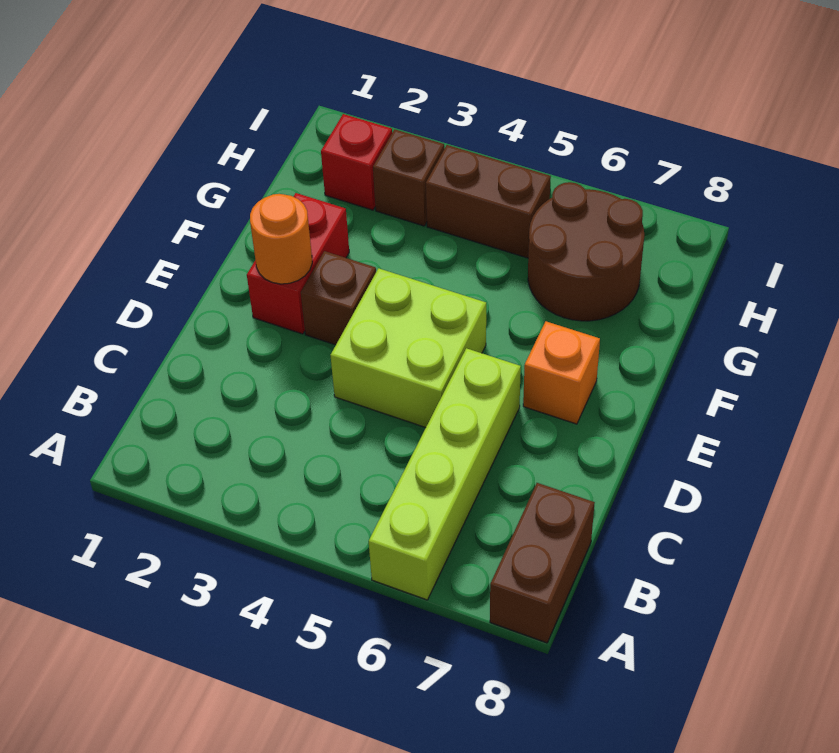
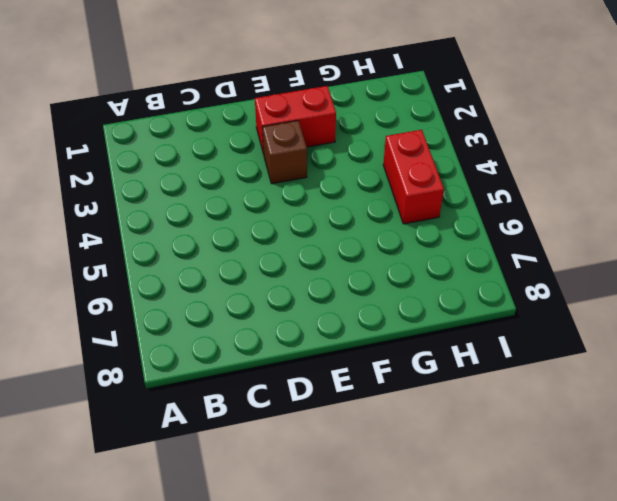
red 1x2 brick [383,130,444,224] -> brown 1x2 brick [426,145,551,258]
none -> lime 1x4 brick [369,348,521,600]
none -> brown 1x2 brick [490,483,595,643]

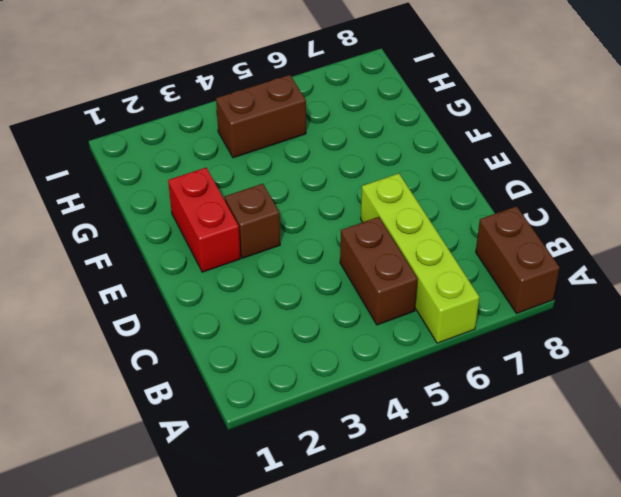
brown 1x2 brick [340,217,418,325] -> none
none -> lime 2x2 brick [330,268,486,428]
none -> orange 1x1 brick [523,321,600,424]

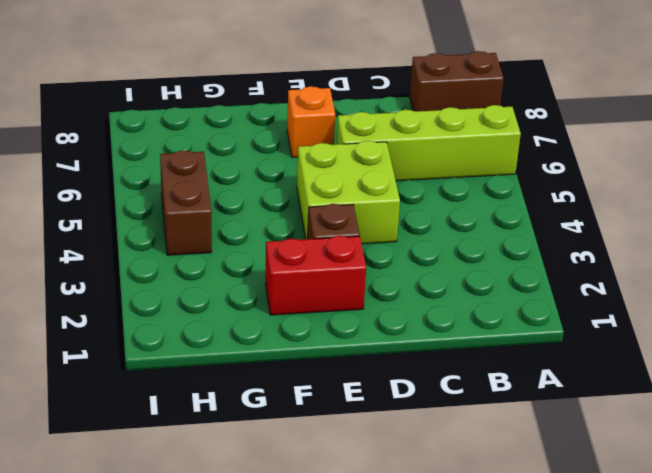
none -> brown 2x2 round brick [528,182,644,321]
none -> red 1x1 brick [321,114,392,210]

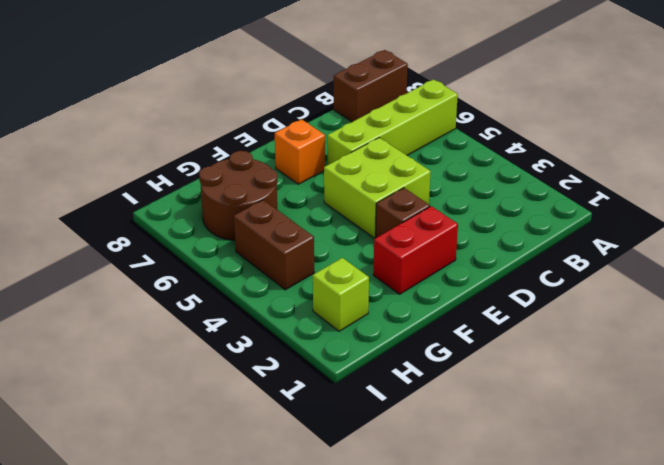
lime 1x1 brick [313,258,369,331] -> red 1x1 brick [321,114,392,210]
none -> brown 1x1 brick [373,129,444,226]
none -> orange 1x1 round brick [250,194,312,284]

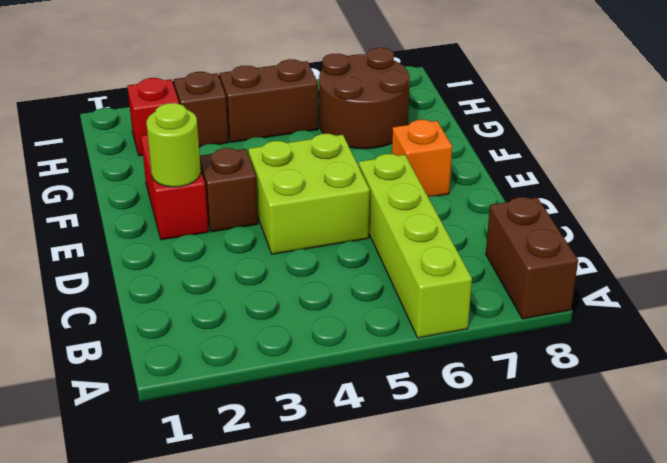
lime 1x1 round brick [147,103,201,187] -> orange 1x1 round brick [250,194,312,284]

